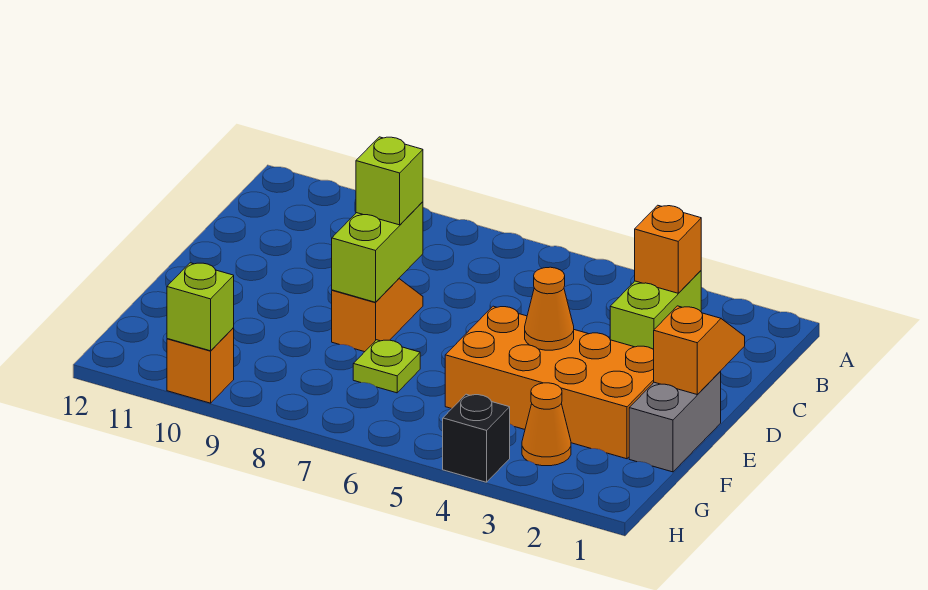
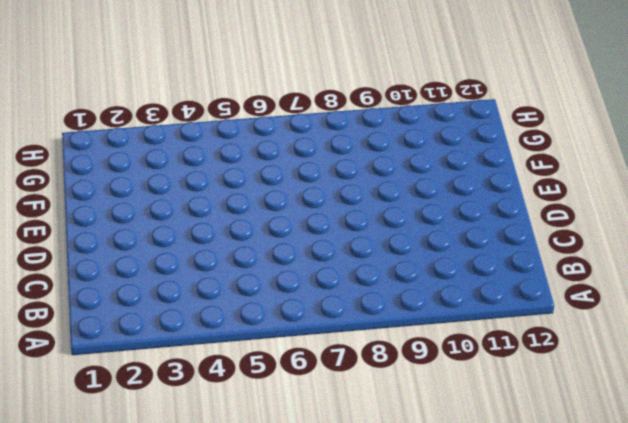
none -> lime 1x2 brick [610,271,701,350]
none -> orange 1x2 slope [332,279,423,352]
none -> grey 1x2 brick [629,372,721,472]

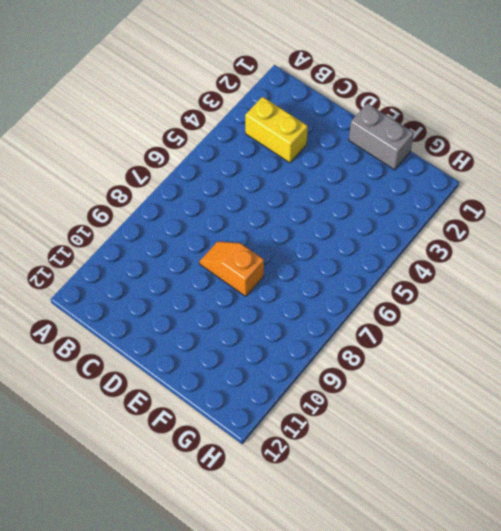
yellow 1x2 brick [245,97,308,163] -> lime 1x2 brick [610,271,701,350]
none -> orange 2x4 brick [445,306,654,459]
none -> lime 1x1 plate [353,340,420,393]
none -> orange 1x1 cone [522,383,571,466]

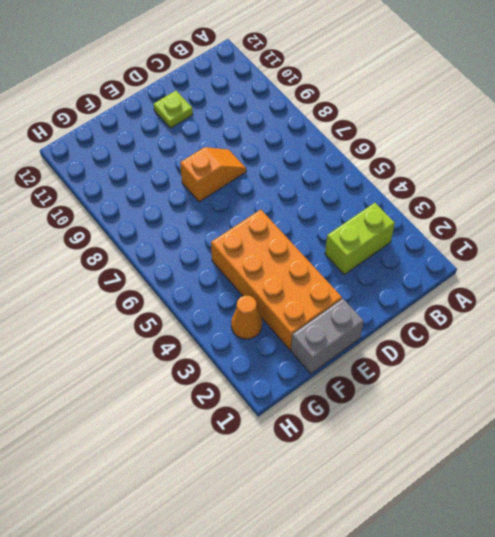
lime 1x1 plate [154,91,193,128] -> lime 1x1 plate moved to [353,340,420,393]
none -> black 1x1 brick [443,394,510,482]
none -> orange 1x1 brick [167,328,234,403]
none -> orange 1x1 brick [635,205,701,293]

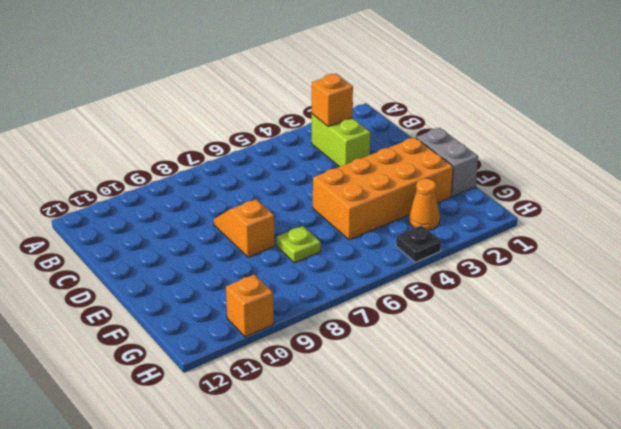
black 1x1 plate [396,225,441,262] -> black 1x1 brick [443,394,510,482]
none -> orange 1x2 slope [654,306,745,395]
none -> lime 1x2 brick [332,202,423,302]
none -> orange 1x1 cone [525,267,574,350]

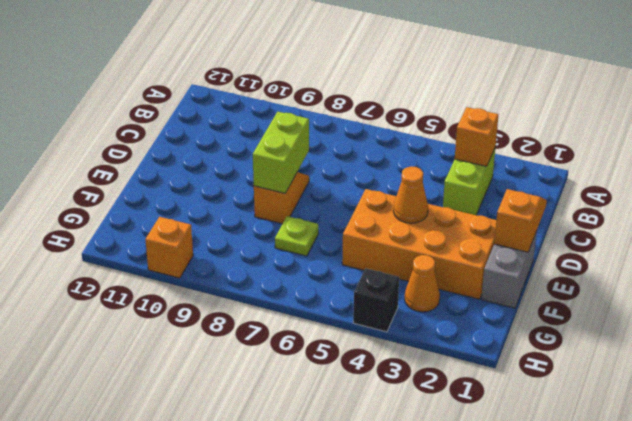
none -> lime 1x1 brick [167,263,234,351]
none -> lime 1x1 brick [356,137,423,225]

